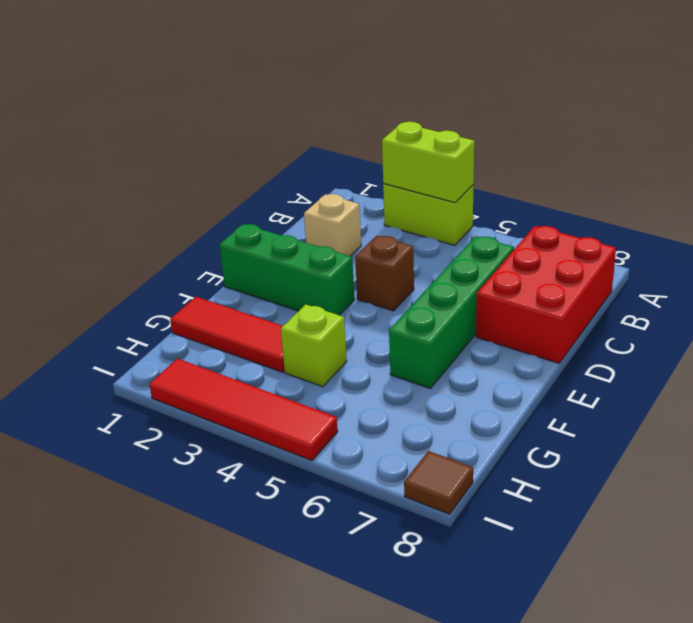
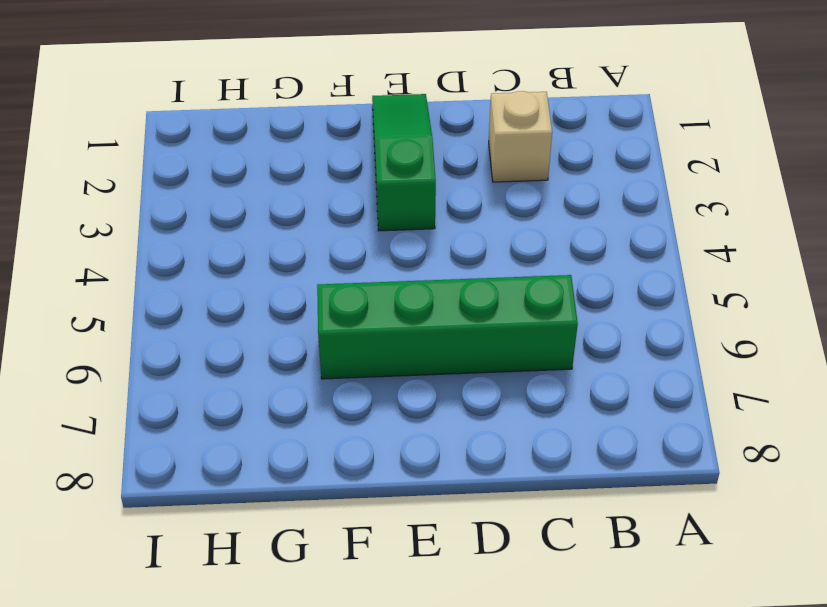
green 1x3 slope [372,94,436,231] -> green 1x3 brick [219,224,354,315]
none -> lime 1x2 brick [383,184,474,245]
none -> red 2x3 brick [476,226,616,363]

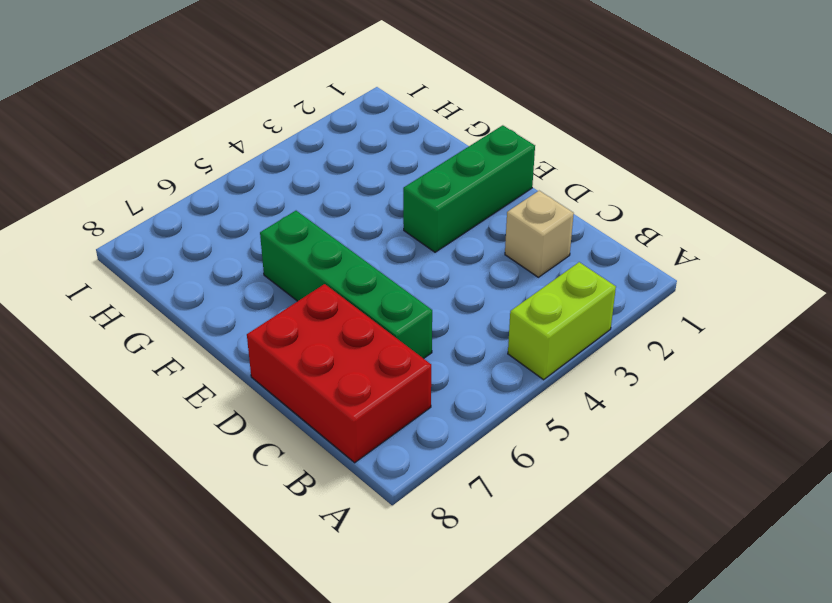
none -> brown 1x1 brick [355,236,414,311]
none -> red 1x3 tile [170,297,285,372]

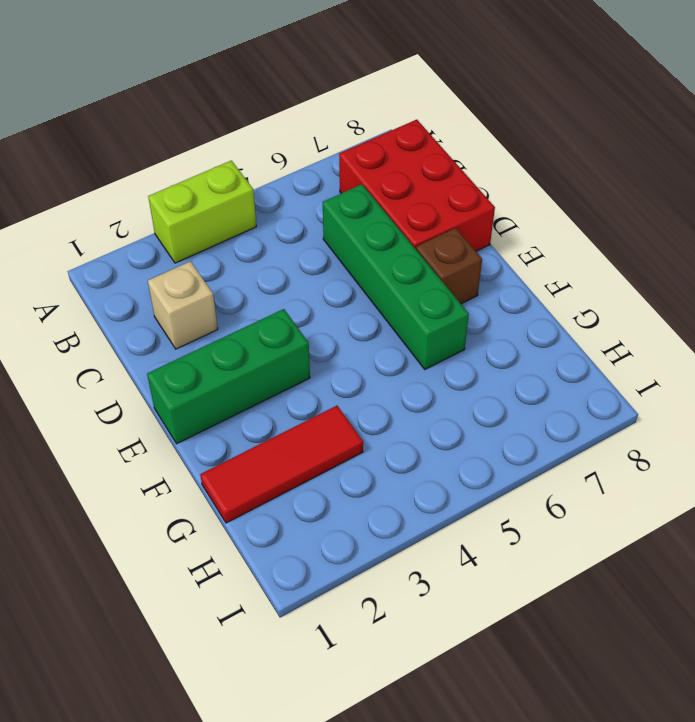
brown 1x1 brick [416,228,482,304] -> brown 1x1 brick moved to [355,236,414,311]
none -> lime 1x1 brick [281,304,347,387]
none -> red 1x4 tile [149,359,338,461]

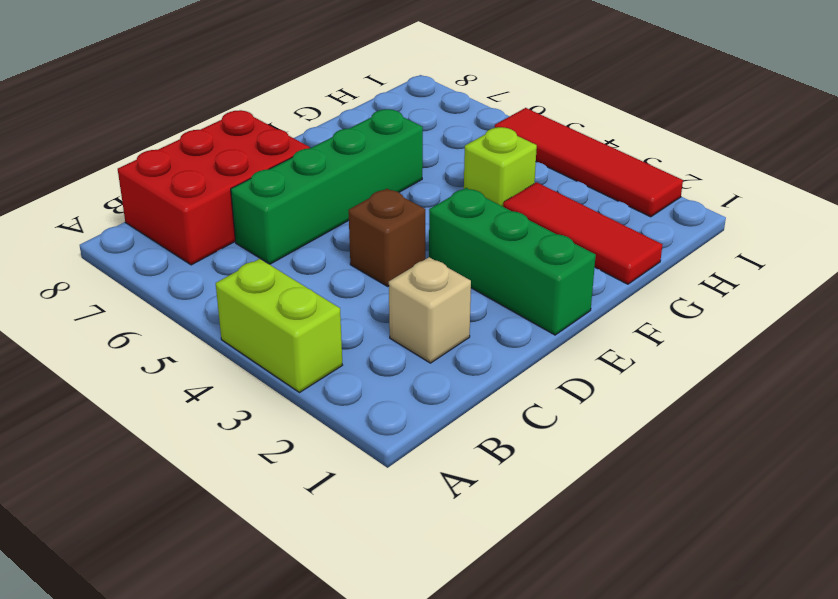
none -> brown 1x1 tile [404,451,473,514]
none -> lime 1x2 brick [382,122,474,203]

